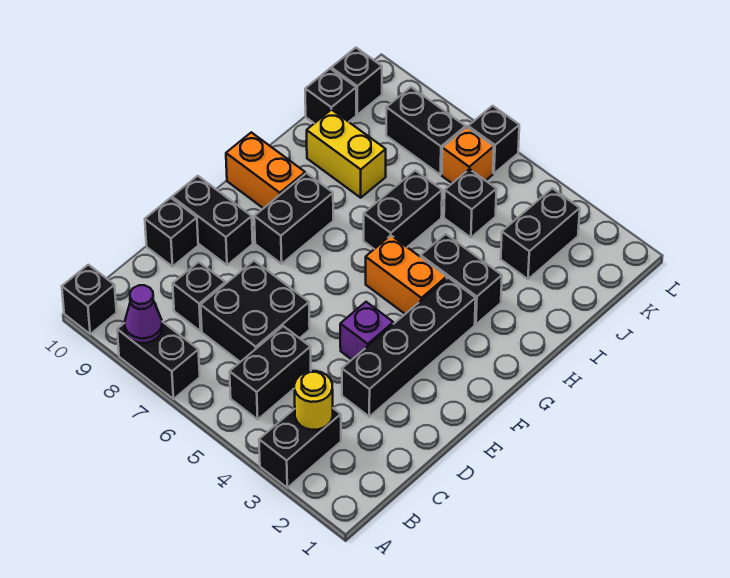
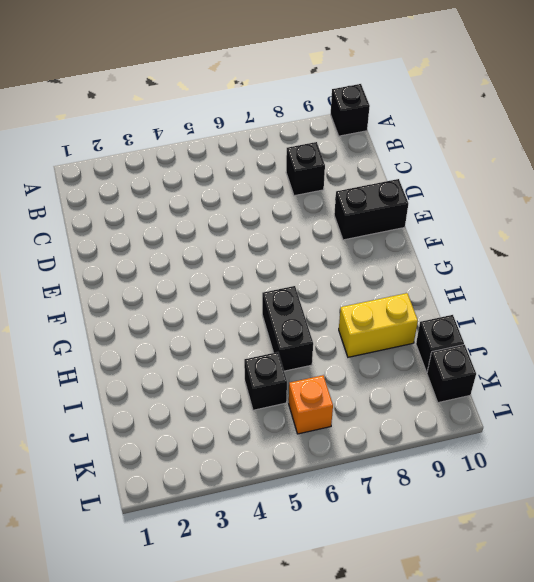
none -> black 1x2 brick [259,408,341,488]
none -> black 1x2 brick [117,322,200,399]
none -> black 1x2 brick [230,326,311,419]

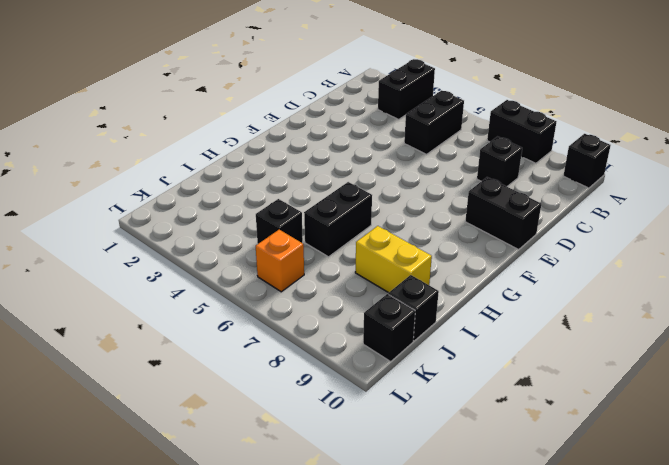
none -> black 2x2 brick [201,261,310,362]
none -> black 1x4 brick [342,278,476,417]
none -> black 1x1 brick [145,198,198,266]

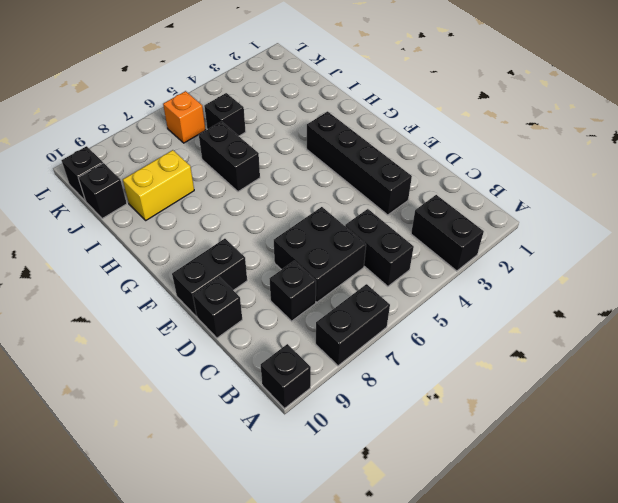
none -> purple 1x1 brick [340,302,393,360]
none -> black 1x2 brick [254,173,333,264]
none -> orange 1x2 brick [366,235,447,314]

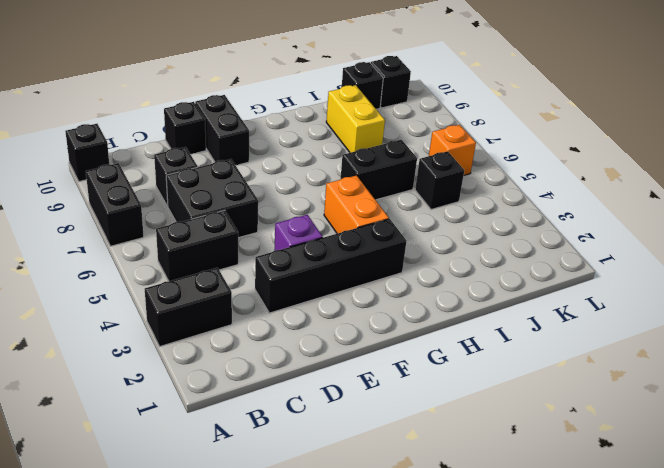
none -> black 1x2 brick [254,173,333,264]
none -> orange 1x2 brick [226,132,305,208]
none -> black 1x2 brick [421,234,502,324]

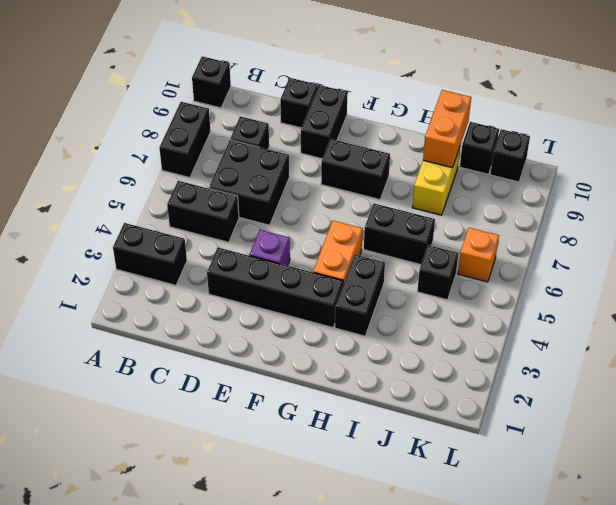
orange 1x2 brick [423,90,471,168] -> orange 1x2 brick moved to [226,132,305,208]
none -> black 1x2 brick [501,188,580,279]
none -> black 1x2 brick [386,87,466,175]
none -> black 1x1 brick [468,106,519,173]

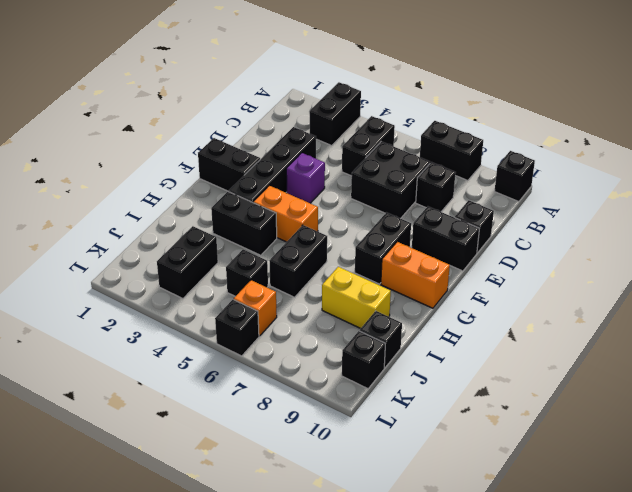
black 1x2 brick [198,138,260,191] -> black 1x2 brick moved to [386,87,466,175]
none -> purple 1x1 cone [125,285,162,343]
none -> yellow 1x1 round brick [294,371,333,430]

